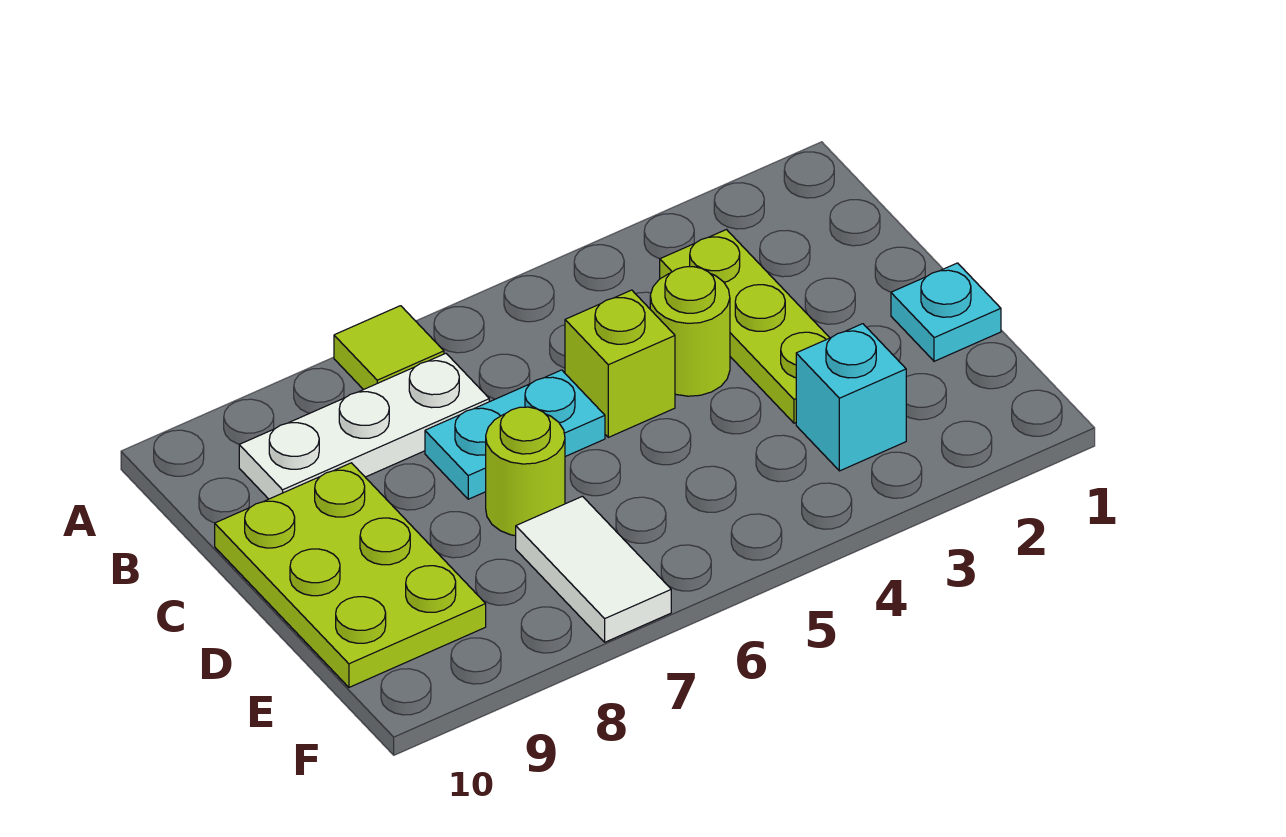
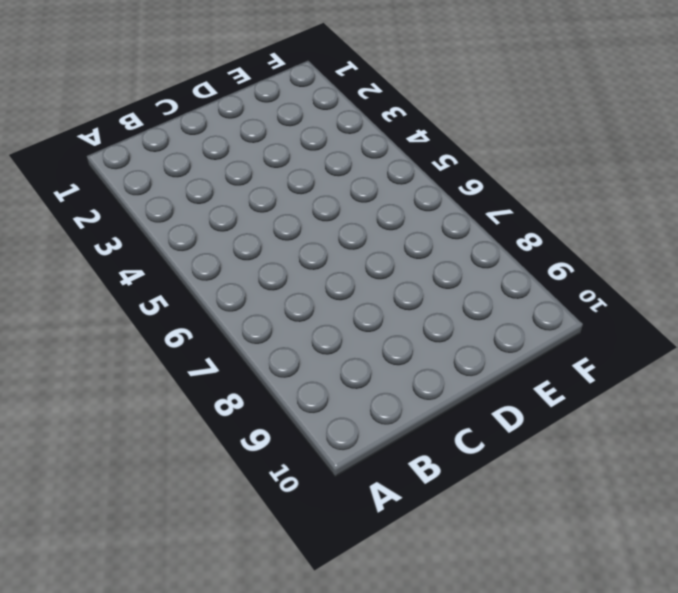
none -> lime 1x1 tile [334,306,444,390]
none -> lime 1x3 plate [660,230,830,423]

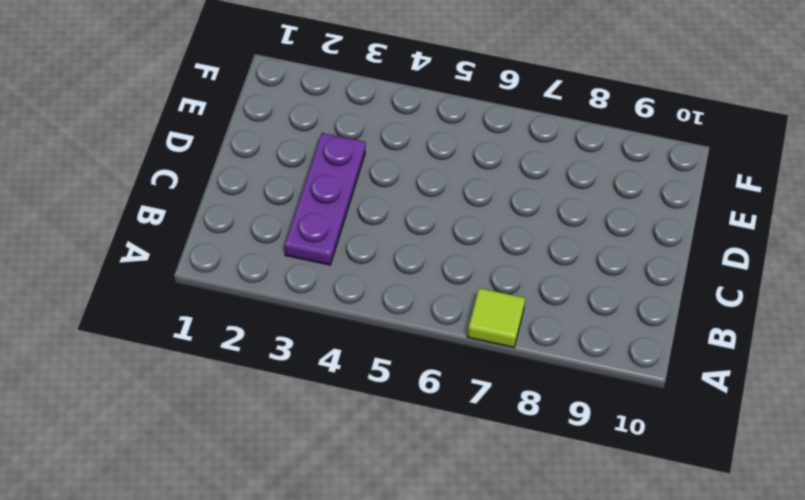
purple 1x3 plate [285,133,366,265] -> lime 1x3 plate [660,230,830,423]
none -> white 1x3 plate [239,353,489,499]
none -> lime 1x1 round brick [650,267,730,396]

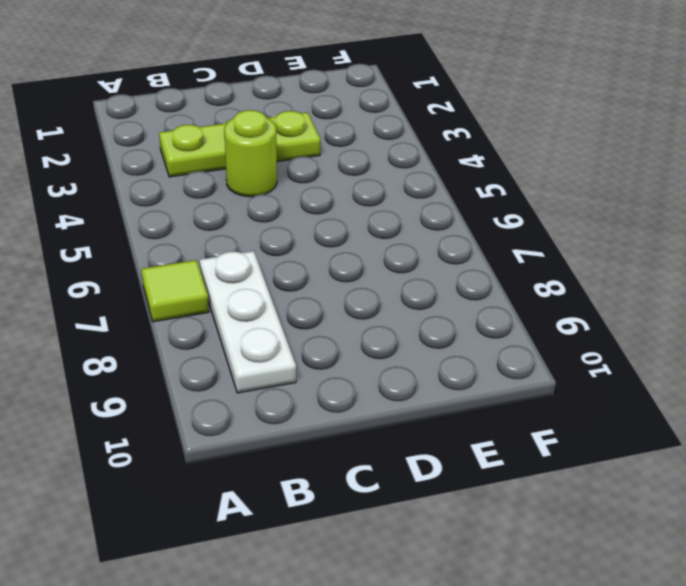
none -> lime 1x1 brick [565,290,675,437]
none -> cyan 1x2 plate [425,370,605,499]

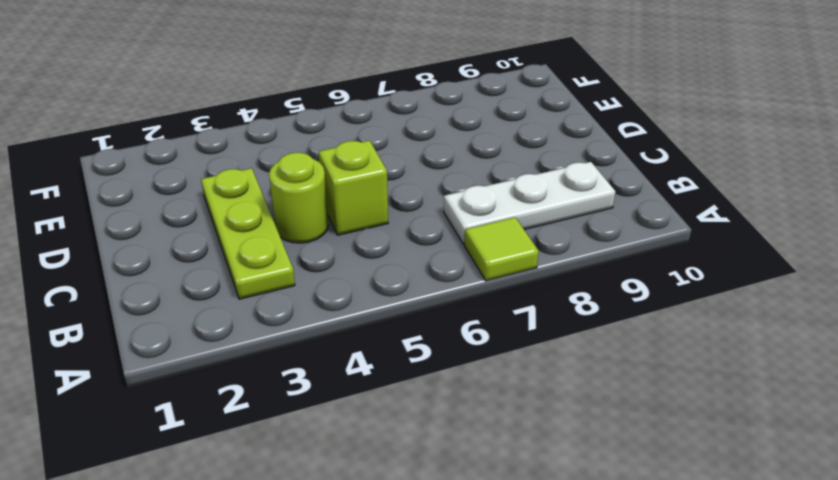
none -> cyan 1x2 plate [425,370,605,499]
none -> lime 2x3 plate [215,463,486,687]

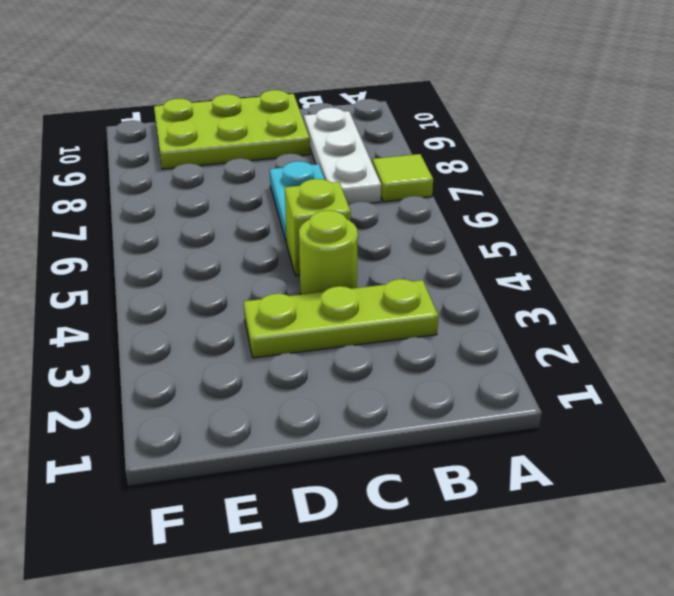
none -> cyan 1x1 plate [891,263,1001,361]
none -> lime 1x1 round brick [486,407,565,536]

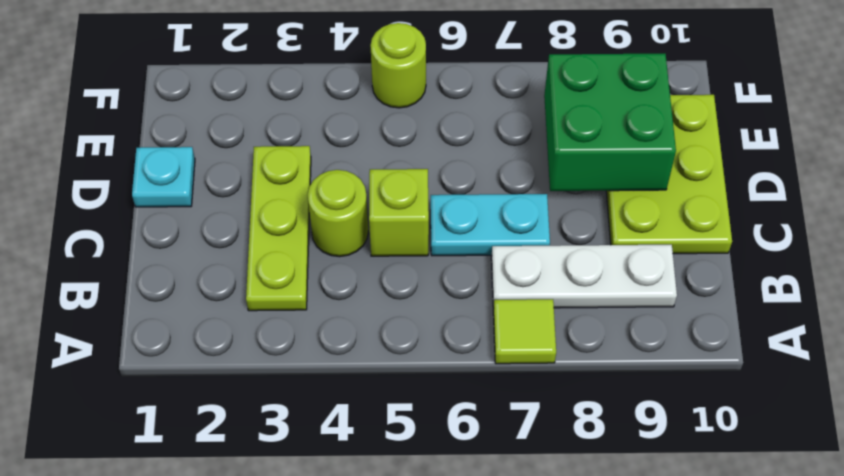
green 2x2 brick [544,54,676,191] -> none
lime 1x1 round brick [370,23,426,108] -> lime 1x1 round brick moved to [486,407,565,536]
none -> cyan 1x1 brick [796,324,906,471]
none -> white 1x2 tile [516,496,671,642]

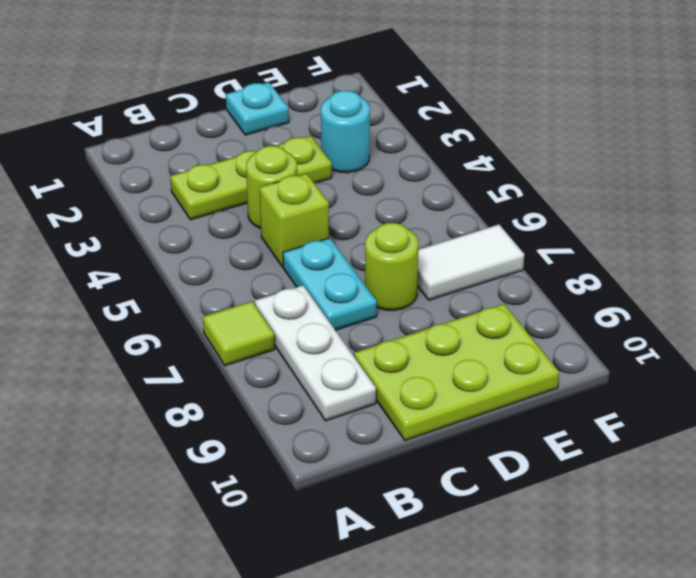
cyan 1x1 round brick [321,90,370,173] -> cyan 1x1 brick [796,324,906,471]

